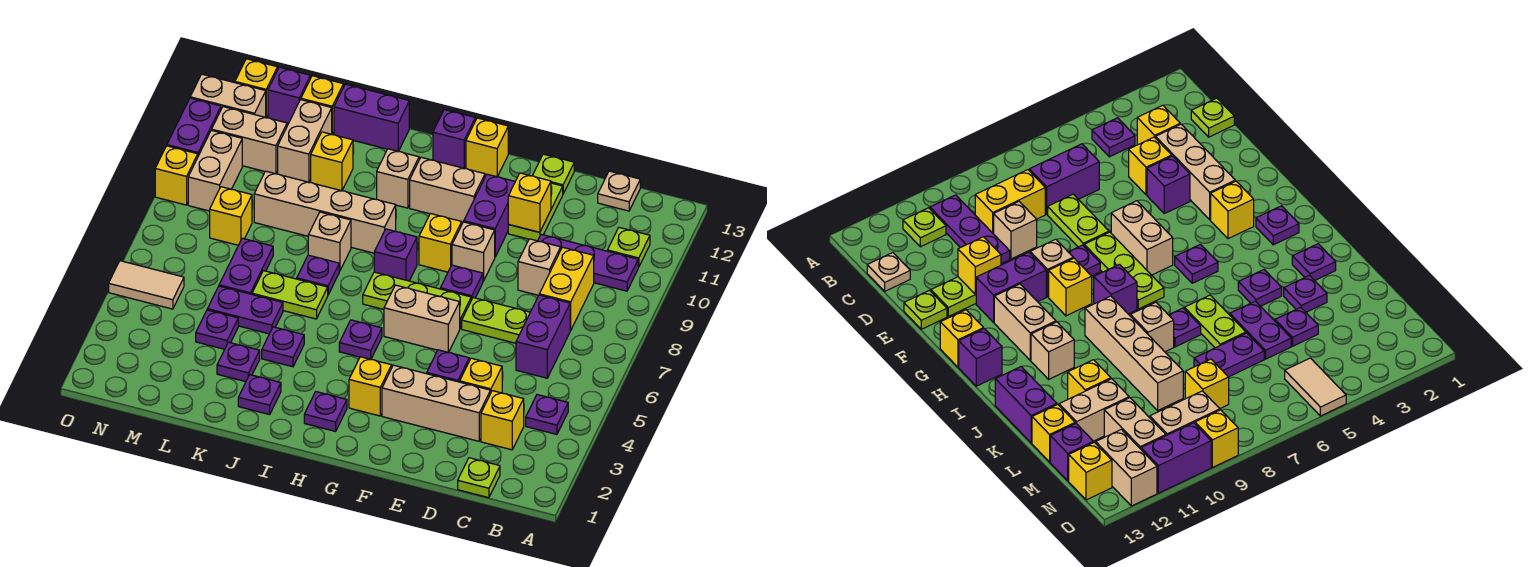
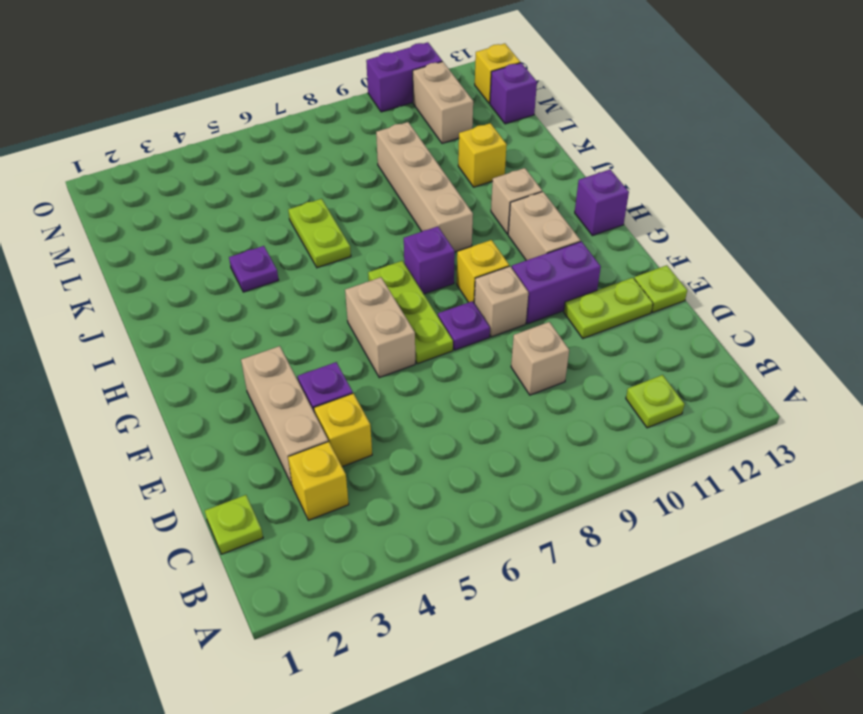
none -> purple 1x1 plate [526,395,568,434]
none -> purple 1x3 plate [538,234,638,291]
none -> purple 1x2 brick [516,295,571,378]
none -> yellow 1x2 brick [539,247,594,330]

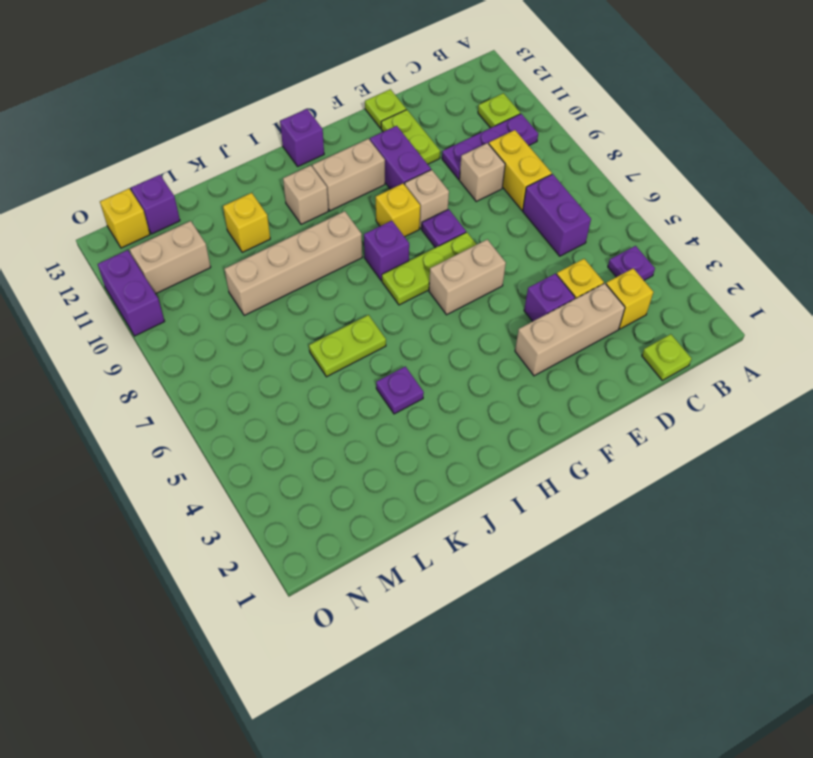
none -> tan 1x1 plate [598,171,640,211]
none -> lime 1x2 plate [462,298,530,343]
none -> yellow 1x1 brick [349,357,392,416]
none -> yellow 1x1 brick [466,118,508,177]

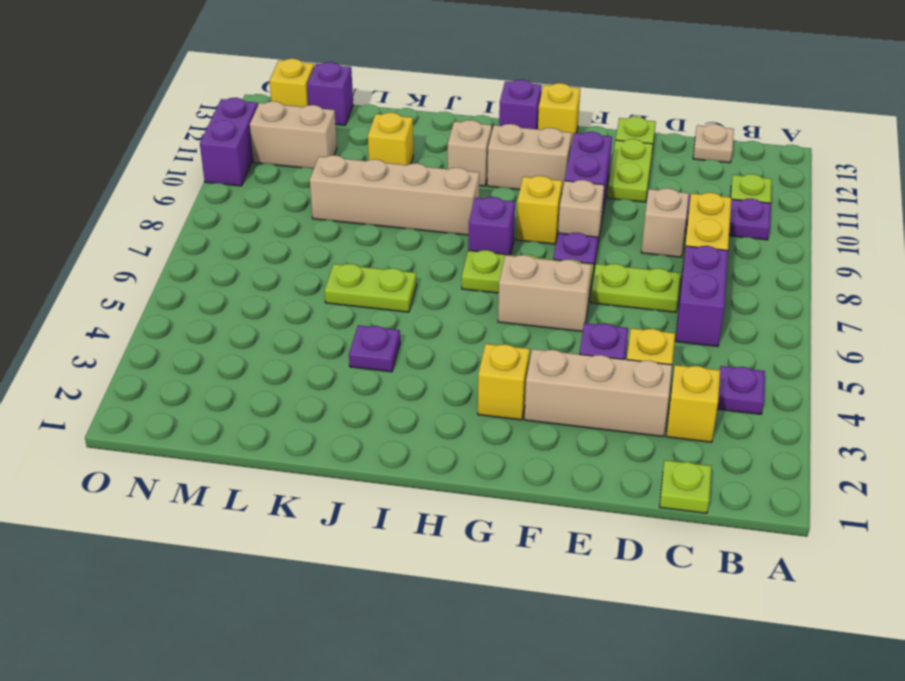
none -> purple 1x1 plate [304,392,347,431]
none -> purple 1x1 plate [339,320,382,359]
none -> purple 1x1 plate [238,375,281,415]
none -> purple 1x1 plate [297,255,339,294]

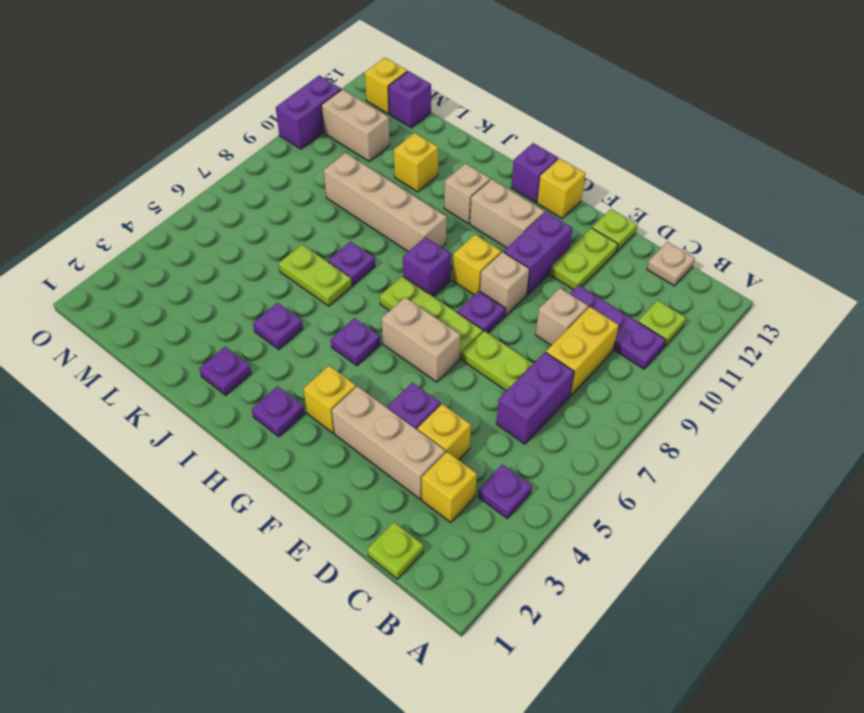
none -> tan 1x1 brick [308,212,351,271]
none -> purple 1x2 brick [334,84,409,151]
none -> purple 1x1 plate [217,342,260,382]
none -> purple 1x2 plate [207,286,283,334]

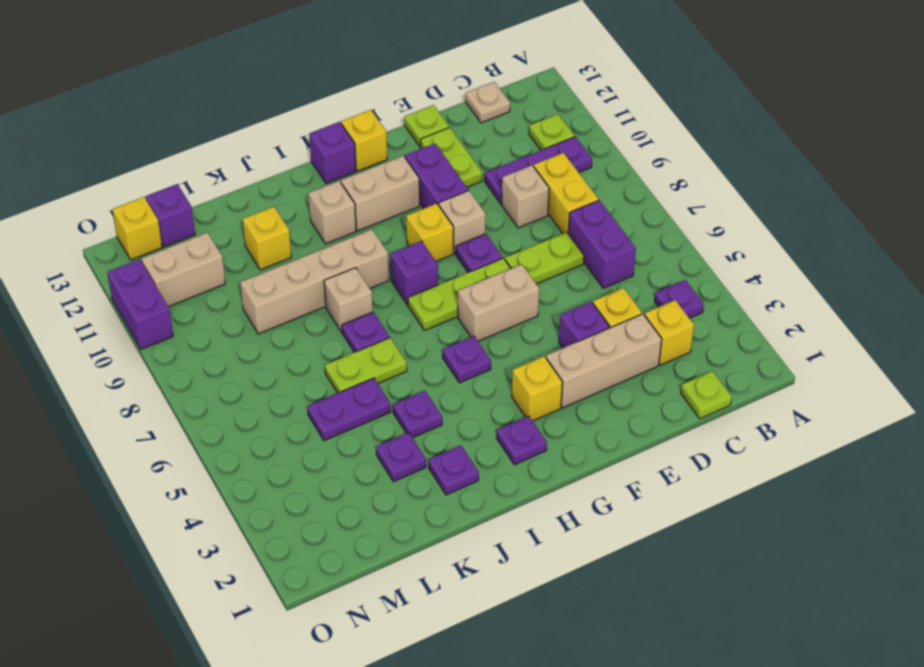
none -> purple 1x2 brick [334,84,409,151]
none -> purple 1x1 plate [196,310,238,349]
none -> purple 1x2 plate [219,238,273,294]
none -> tan 1x2 brick [278,100,332,182]

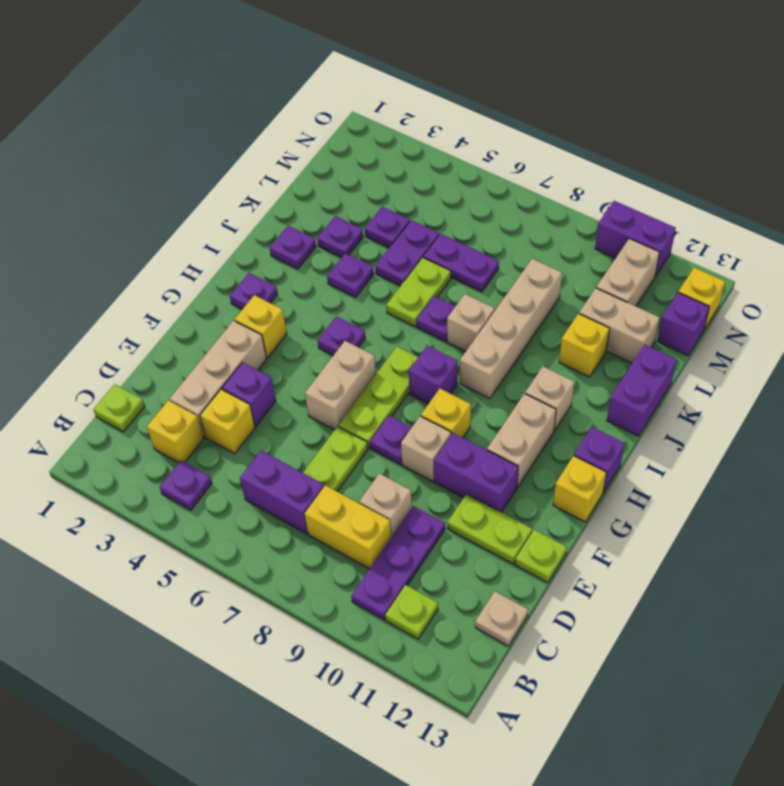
none -> yellow 1x1 brick [301,76,343,134]
none -> yellow 1x1 brick [210,187,252,245]
none -> tan 1x2 tile [109,261,184,309]
none -> tan 1x2 brick [188,130,242,211]

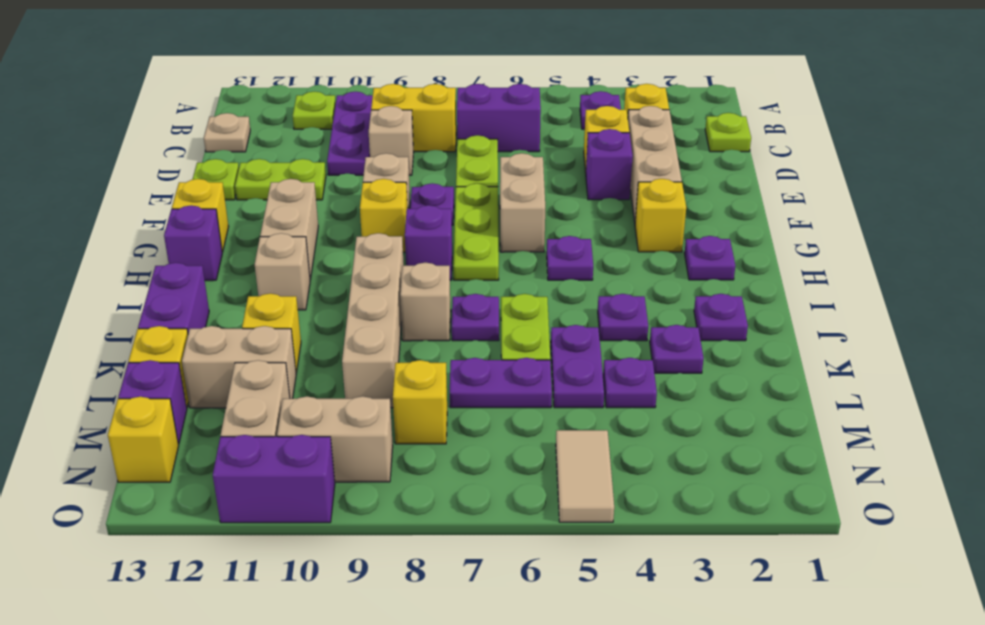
none -> purple 1x2 brick [464,174,515,257]
none -> tan 1x2 brick [190,74,266,117]
none -> yellow 1x1 brick [155,146,198,205]
none -> yellow 1x1 brick [508,173,551,232]

